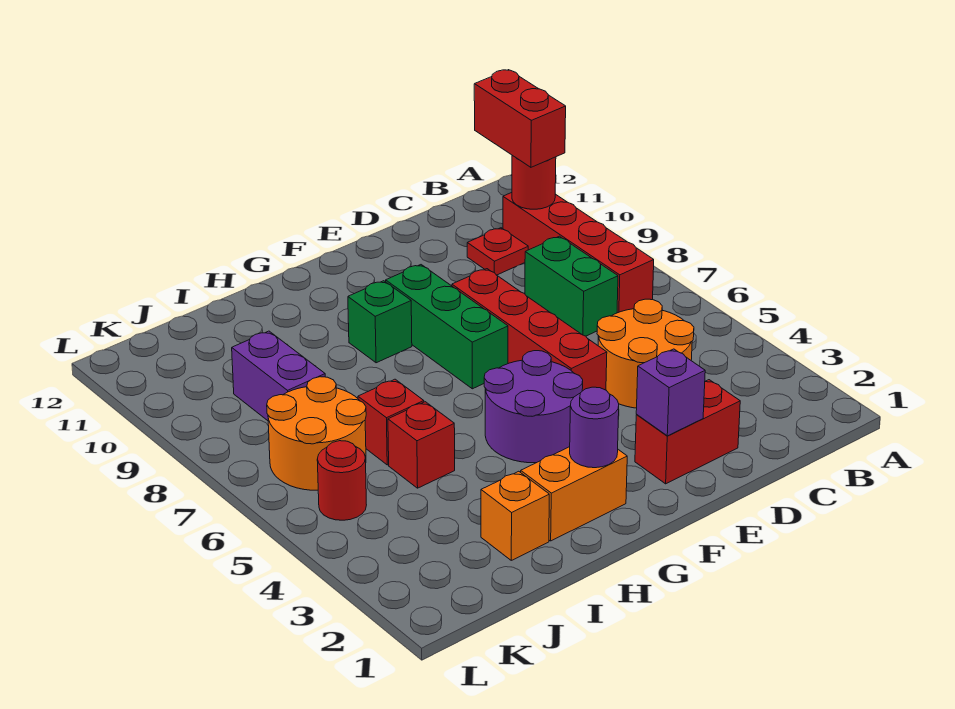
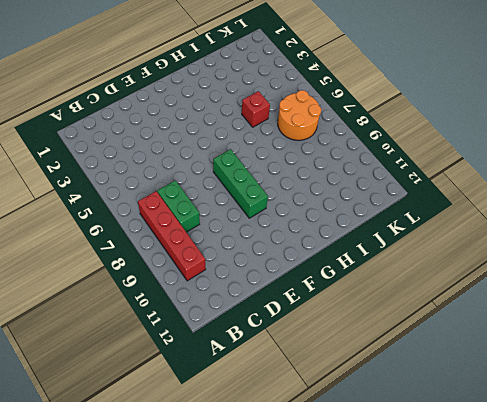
none -> orange 2x2 round brick [597,299,694,408]
none -> red 1x1 plate [467,228,528,275]
none -> red 1x2 brick [635,380,740,484]

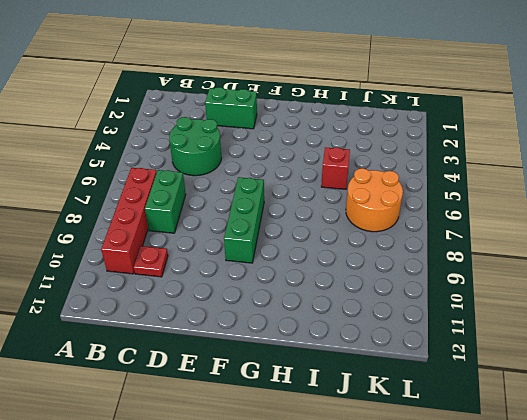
green 2x2 round brick [169,117,222,176] -> orange 2x2 round brick [597,299,694,408]
green 1x2 brick [205,87,257,129] -> red 1x2 brick [635,380,740,484]
none -> red 1x4 brick [452,269,607,391]
none -> purple 2x2 round brick [484,351,583,463]
none -> orange 1x2 brick [521,447,627,541]

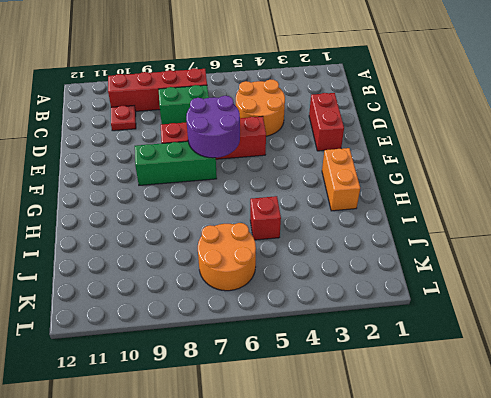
purple 2x2 round brick [186,96,240,158] -> purple 2x2 round brick moved to [484,351,583,463]
none -> green 1x1 brick [348,281,412,363]
none -> orange 1x1 brick [481,471,549,560]
none -> red 1x1 brick [358,379,424,465]

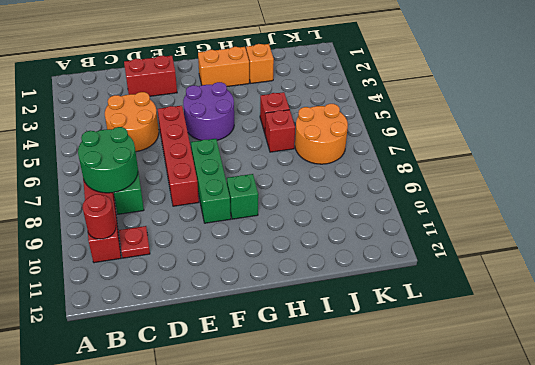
green 2x2 round brick [78,127,138,193] -> none
none -> purple 1x2 brick [232,331,325,421]
none -> red 1x1 round brick [317,441,366,520]
none -> purple 1x1 brick [636,349,705,436]

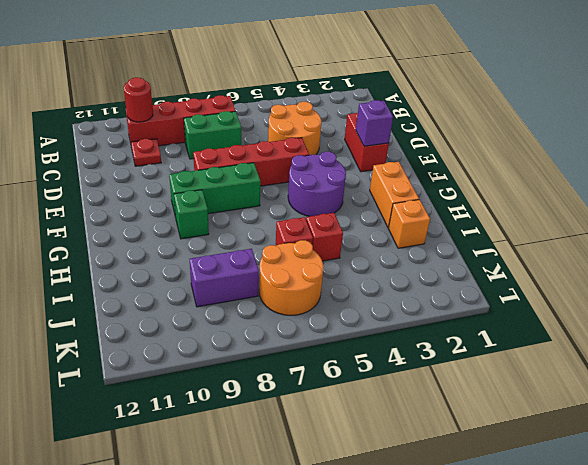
none -> red 1x1 round brick [317,441,366,520]
none -> purple 1x1 round brick [570,387,619,468]
none -> red 1x2 brick [474,70,566,167]

